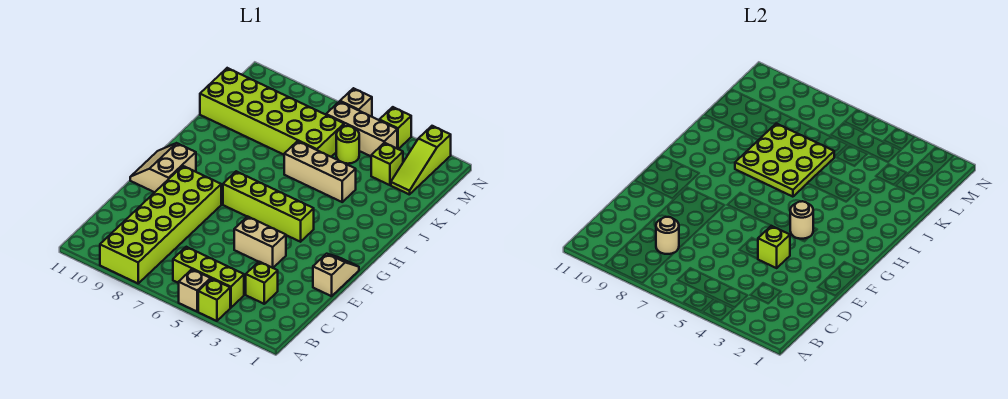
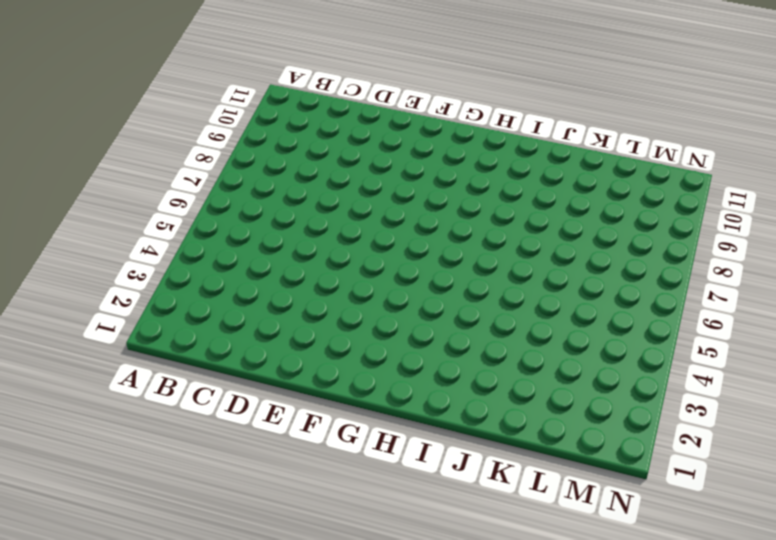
none -> lime 1x1 brick [198,279,230,321]
none -> tan 1x1 brick [179,269,211,311]
none -> lime 2x6 brick [100,166,221,283]

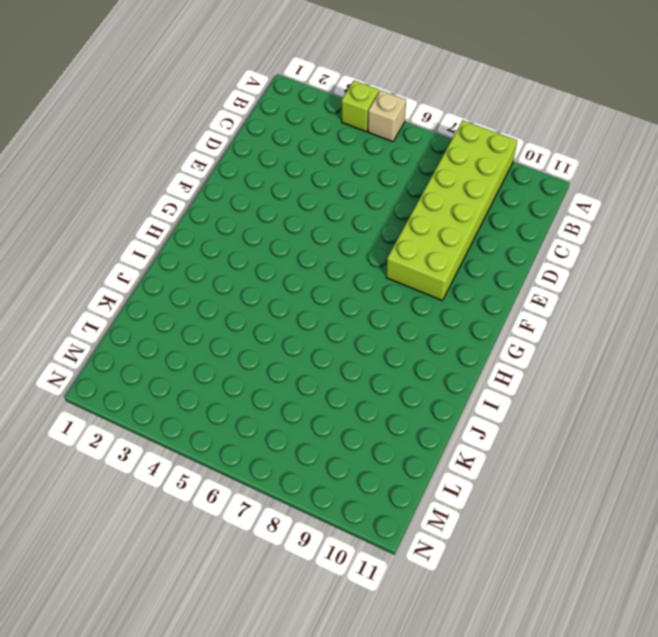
none -> lime 1x3 brick [173,247,244,308]
none -> lime 1x1 brick [246,262,278,304]
none -> tan 1x2 slope [313,254,359,296]

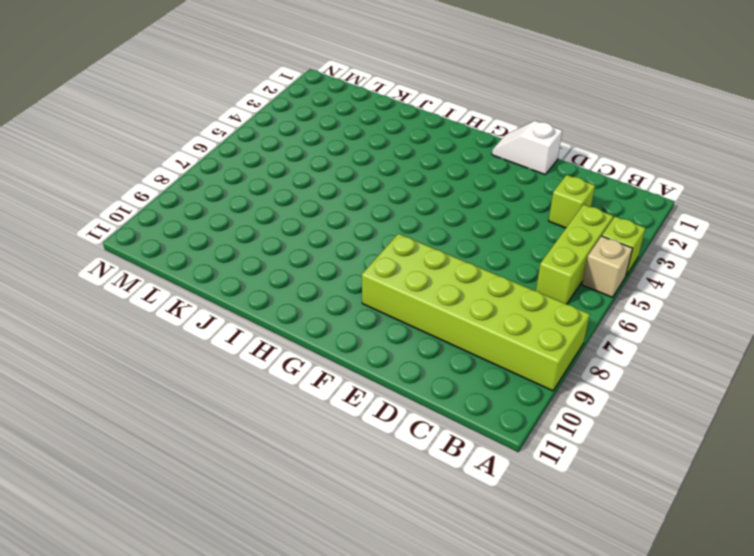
white 1x2 slope [492,121,562,174] -> tan 1x2 slope [313,254,359,296]
none -> tan 1x2 brick [234,216,286,268]
none -> tan 2x2 slope [130,143,196,192]
none -> lime 1x4 brick [223,171,314,242]

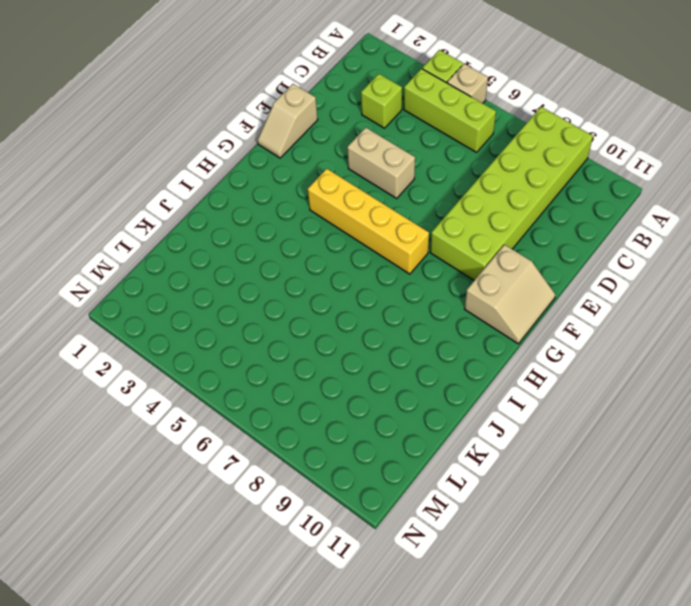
yellow 1x4 brick [308,169,429,274] -> lime 1x4 brick [223,171,314,242]
none -> tan 1x3 brick [284,141,356,202]
none -> lime 2x6 brick [200,68,344,157]
none -> lime 1x3 slope [391,126,451,195]

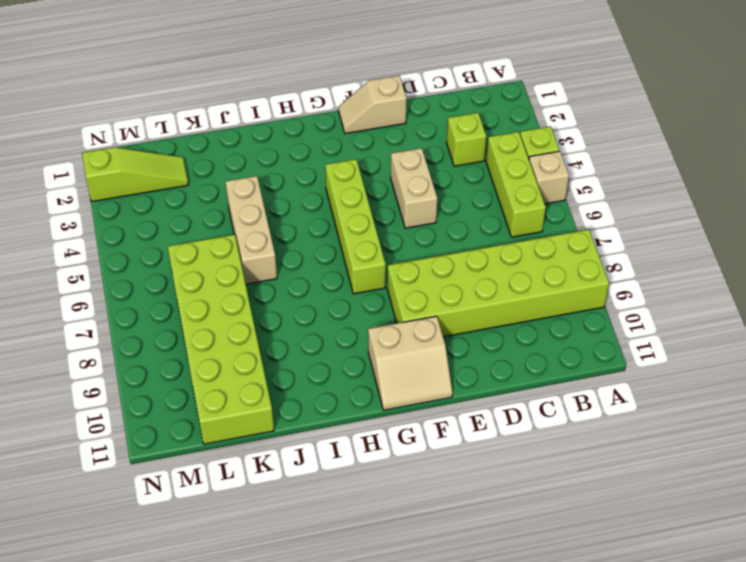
none -> lime 1x1 brick [371,143,403,185]
none -> lime 1x1 round brick [336,126,359,164]
none -> tan 1x3 brick [326,102,397,156]

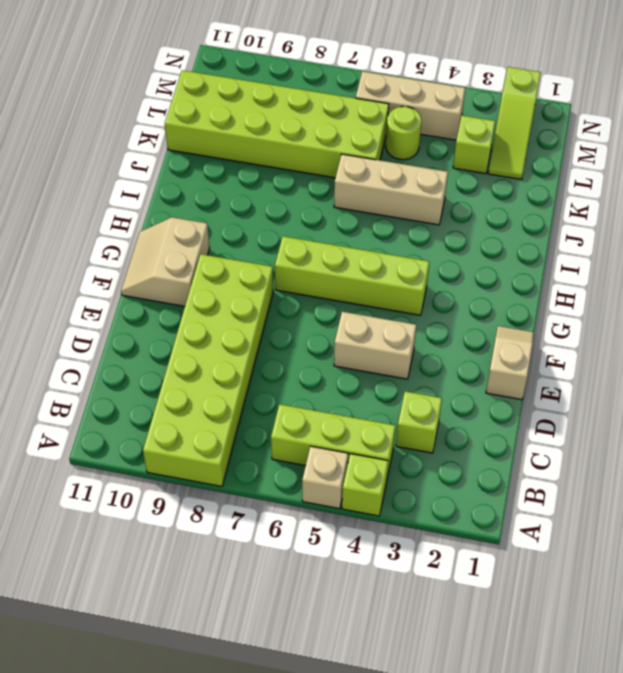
none -> lime 1x1 brick [380,107,411,149]
none -> tan 1x1 brick [340,88,372,117]
none -> tan 1x1 round brick [656,217,679,254]

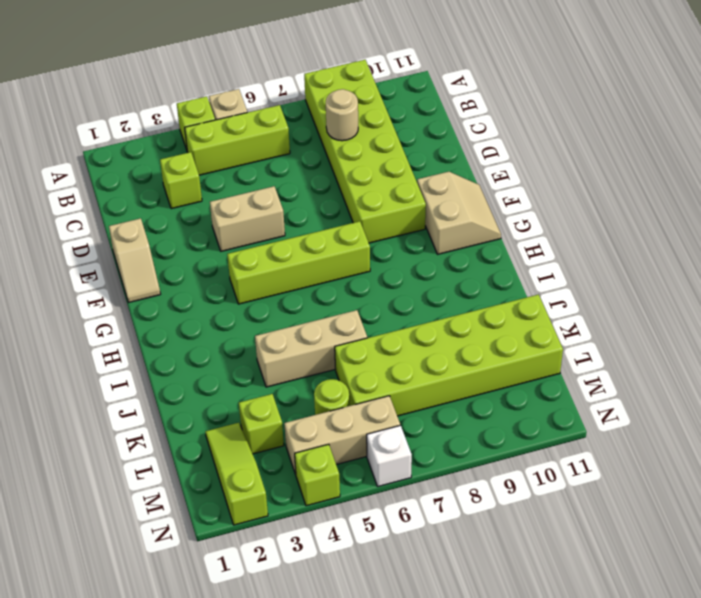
white 1x1 brick [367,425,412,486] -> tan 1x1 brick [340,88,372,117]
none -> lime 1x1 brick [758,226,790,268]
none -> tan 1x1 round brick [790,201,813,239]
none -> lime 3x3 plate [735,124,834,197]

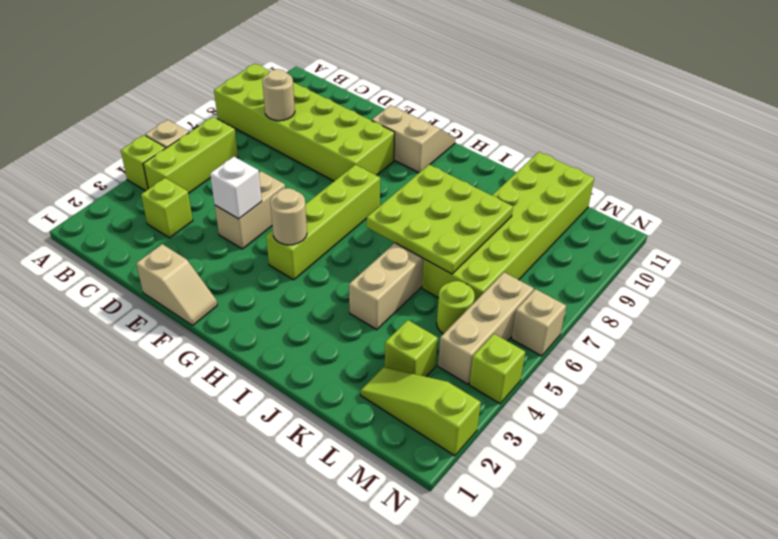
white 1x1 brick [210,157,262,219] -> lime 1x1 brick [758,226,790,268]

